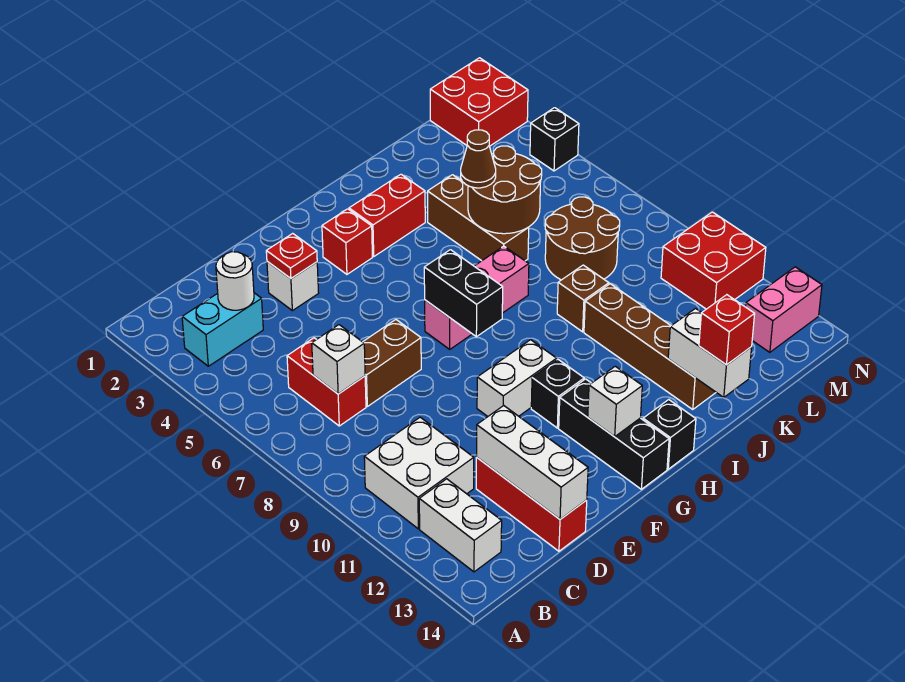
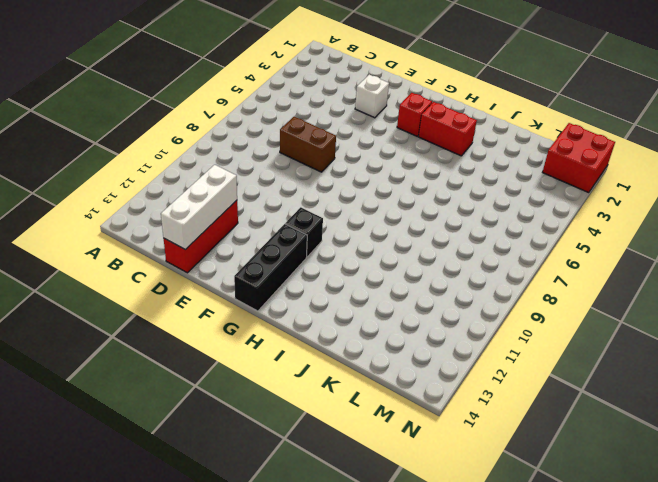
none -> cyan 1x2 brick [182,293,263,366]
none -> white 2x2 brick [364,417,474,529]
none -> white 1x2 brick [419,479,502,572]
none -> red 1x2 brick [287,338,366,426]

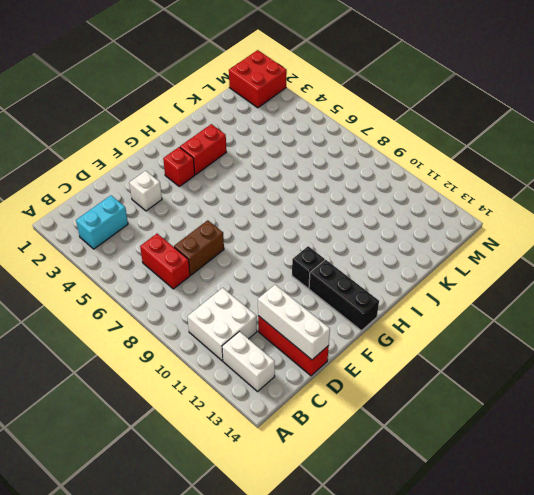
none -> white 1x2 brick [477,340,557,416]
none -> pink 1x3 brick [425,246,529,349]
none -> black 1x1 brick [643,400,696,469]
none -> brown 1x3 brick [428,175,529,261]

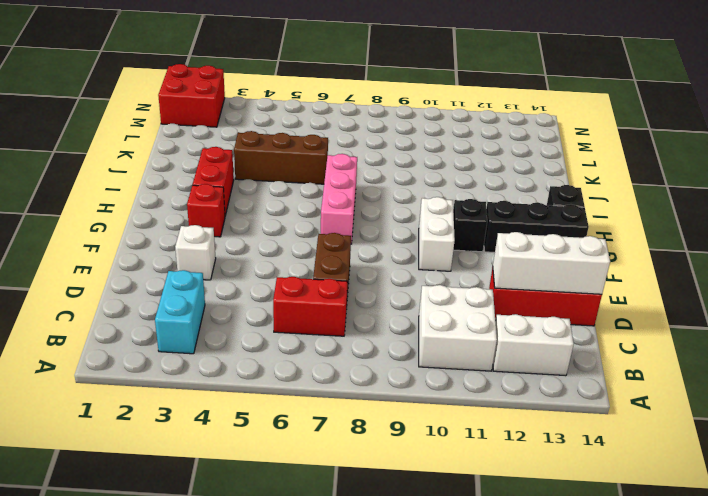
none -> brown 1x1 brick [557,265,609,332]
none -> brown 1x4 brick [584,284,716,409]
none -> brown 2x2 round brick [545,197,620,280]
none -> red 2x2 brick [661,212,766,309]

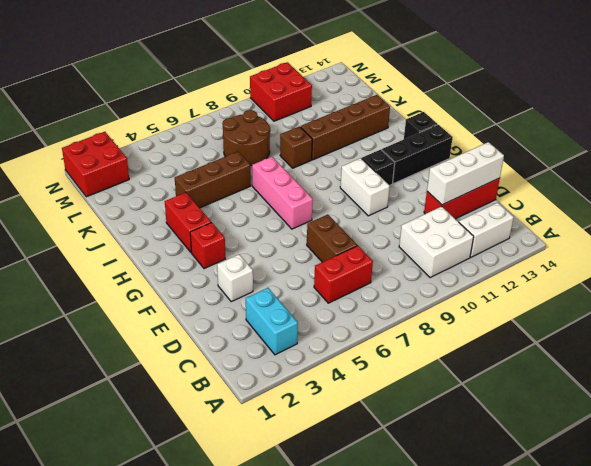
none -> pink 1x2 brick [746,267,822,352]
none -> black 1x1 brick [530,108,579,171]
none -> white 1x1 round brick [216,252,254,310]
none -> white 1x1 brick [312,325,365,394]

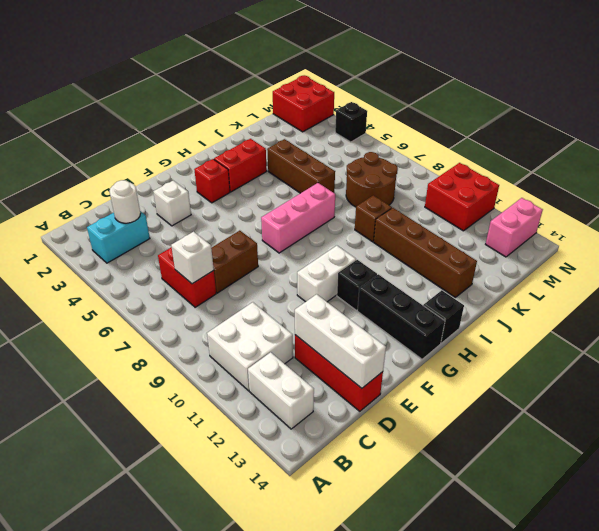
none -> red 1x1 plate [266,233,317,278]
none -> black 1x2 brick [424,250,503,337]
none -> white 1x1 brick [588,366,642,437]
none -> brown 2x2 round brick [468,146,542,234]

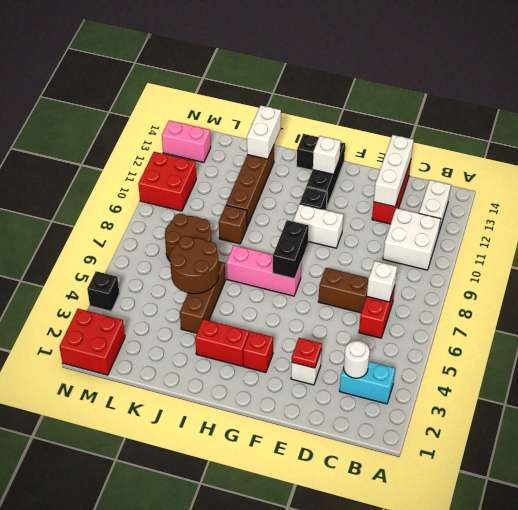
none -> brown 1x1 cone [461,130,496,188]
none -> red 1x1 brick [699,295,755,365]

